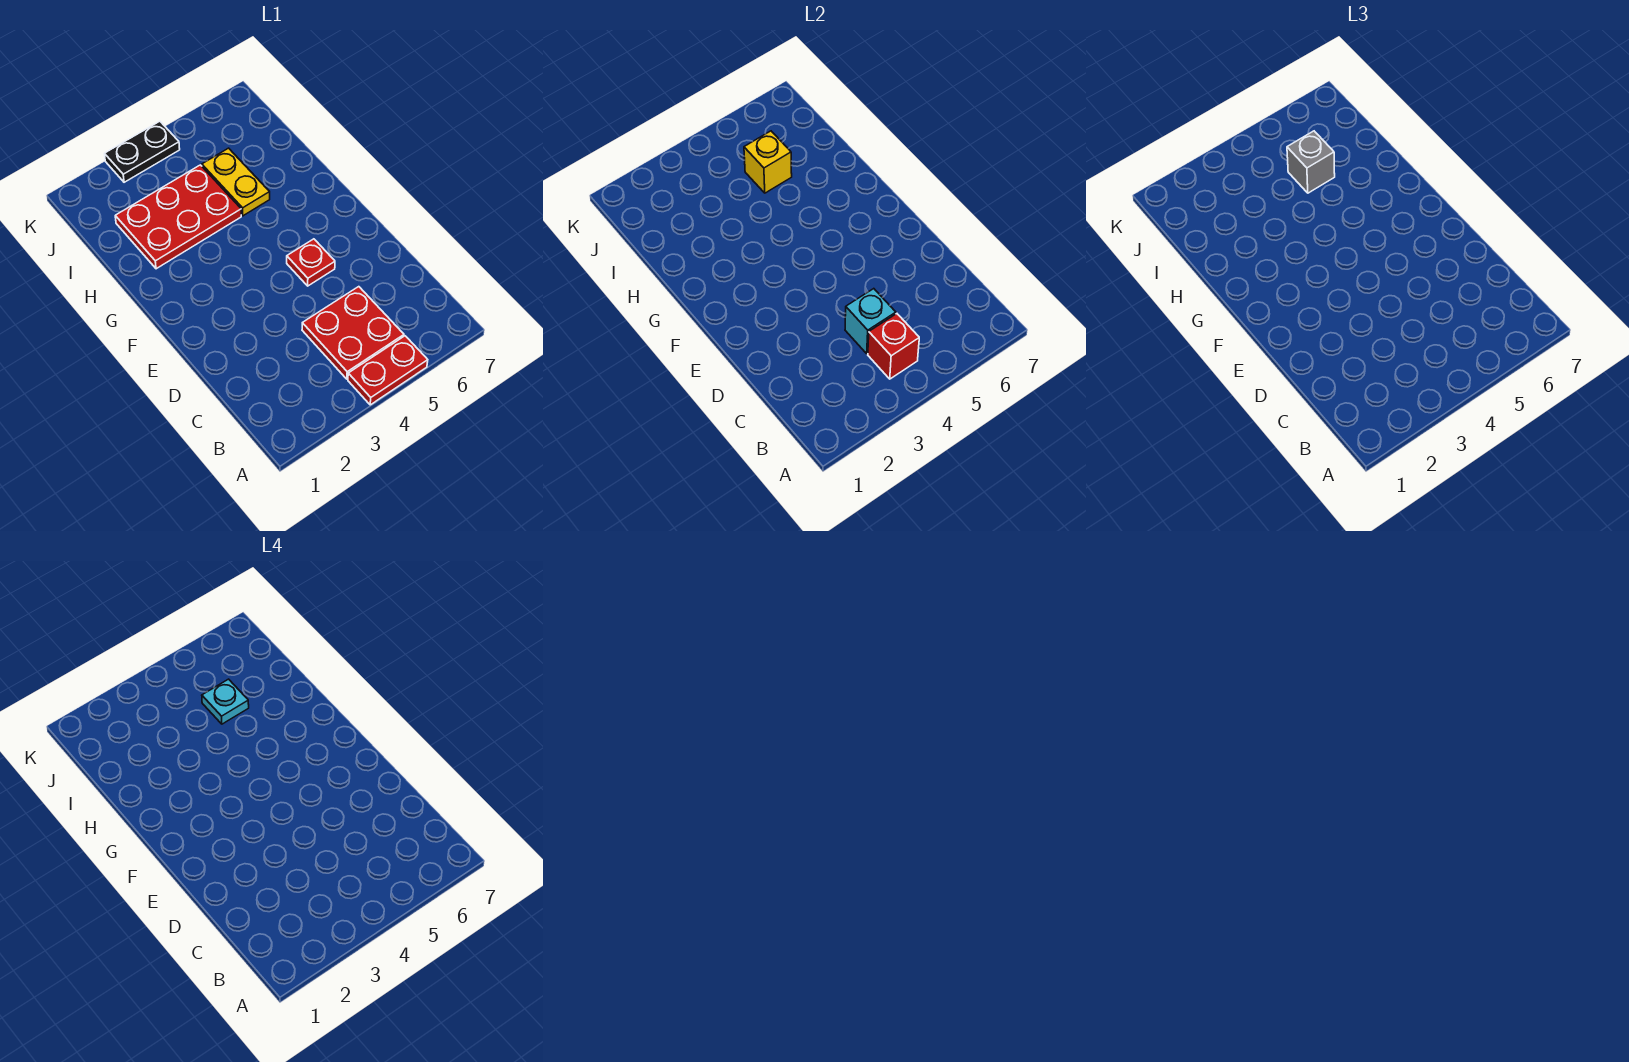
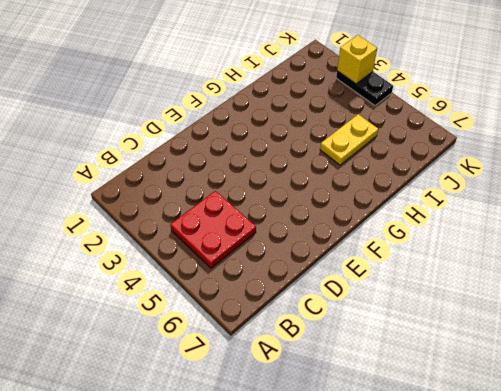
yellow 1x1 brick [337,35,377,84] -> yellow 1x1 brick moved to [744,131,792,193]
none -> red 1x2 plate [348,336,428,405]
none -> red 1x1 plate [287,239,335,286]

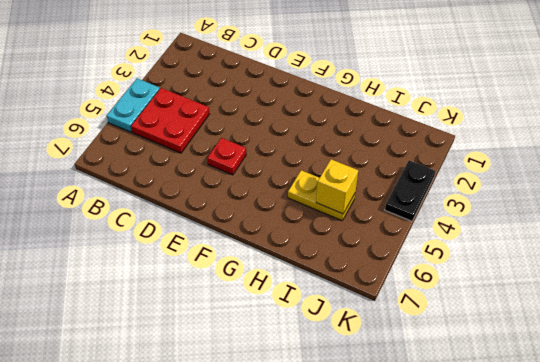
cyan 1x2 plate [107,78,160,132] -> red 1x2 plate [348,336,428,405]
none -> red 2x3 plate [115,165,241,269]
none -> red 1x1 brick [868,314,919,379]

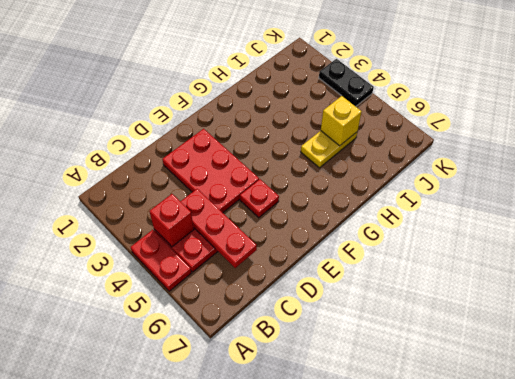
red 1x3 plate [180,189,257,268] -> cyan 1x1 brick [845,289,896,354]
red 2x3 plate [162,129,259,213] -> red 2x3 plate moved to [115,165,241,269]
none -> grey 1x1 brick [1287,131,1335,193]
none -> cyan 1x1 plate [202,679,249,724]

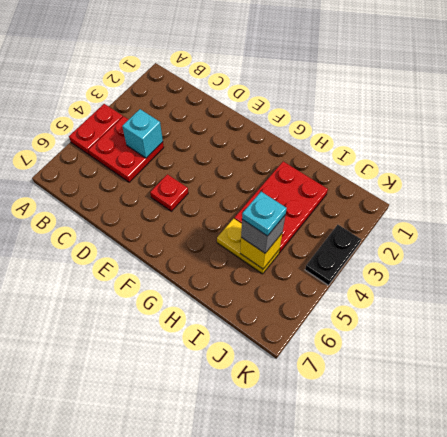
none -> red 1x1 brick [868,314,919,379]

